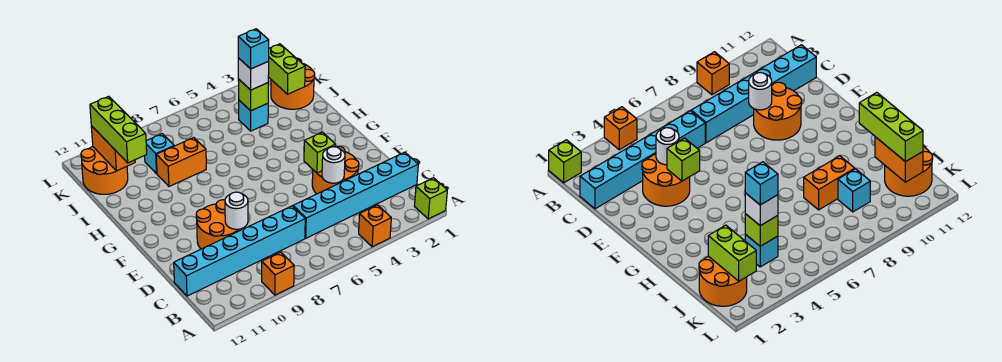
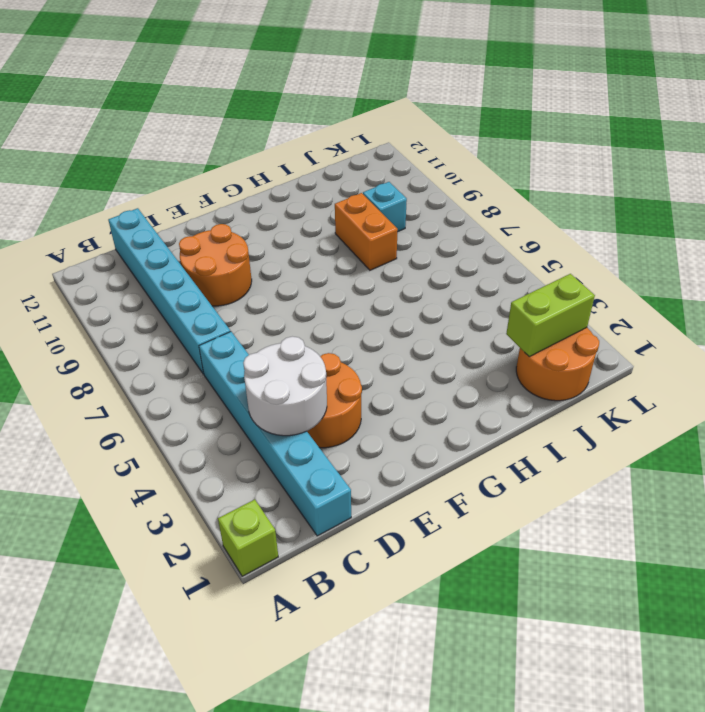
white 2x2 round brick [243,336,327,436] -> white 1x1 round brick [322,147,345,183]
none -> orange 1x1 brick [359,205,391,247]
none -> orange 1x1 brick [262,252,294,295]
none -> cyan 1x1 brick [239,100,268,131]

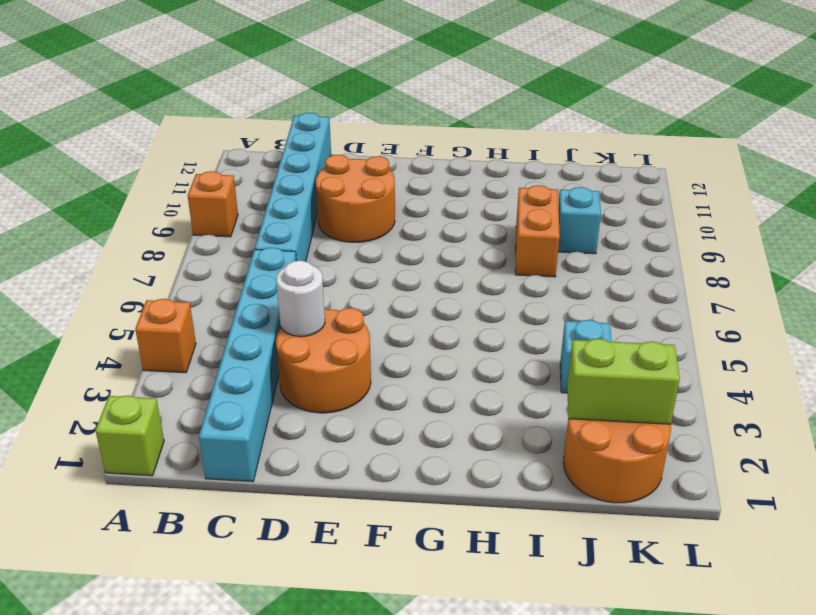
none -> orange 2x2 round brick [81,147,128,194]
none -> white 1x1 round brick [225,192,248,229]
none -> lime 1x1 brick [304,132,336,173]

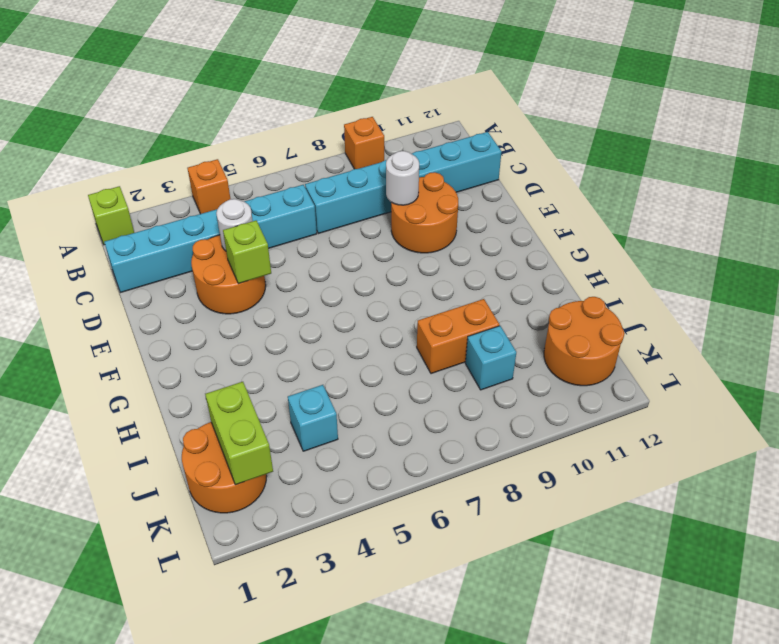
none -> lime 1x1 brick [238,79,268,111]
none -> orange 1x2 brick [91,126,135,171]
none -> lime 1x3 brick [90,96,147,163]

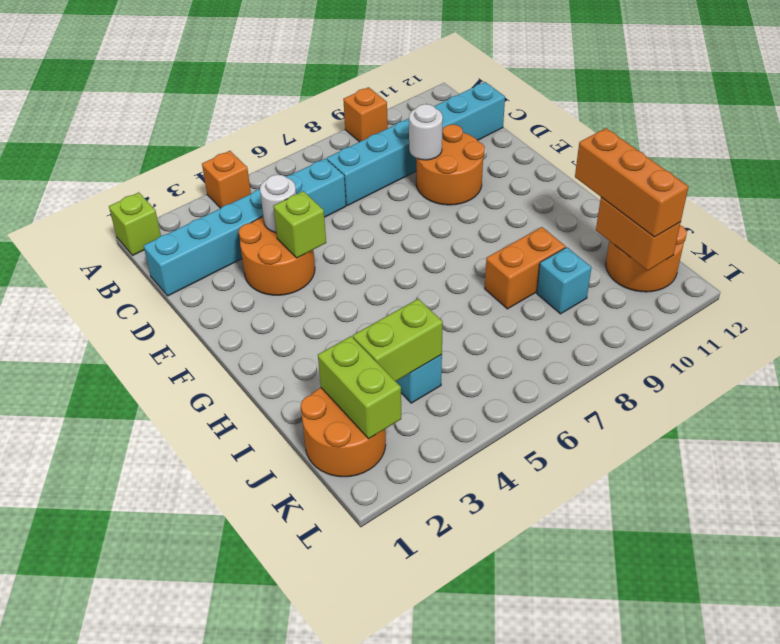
orange 1x3 brick [575,128,688,237] -> lime 1x3 brick [90,96,147,163]
lime 1x2 brick [353,299,443,381] -> lime 1x1 brick [238,79,268,111]
none -> white 1x1 brick [238,58,269,90]
none -> cyan 1x1 brick [238,29,269,69]

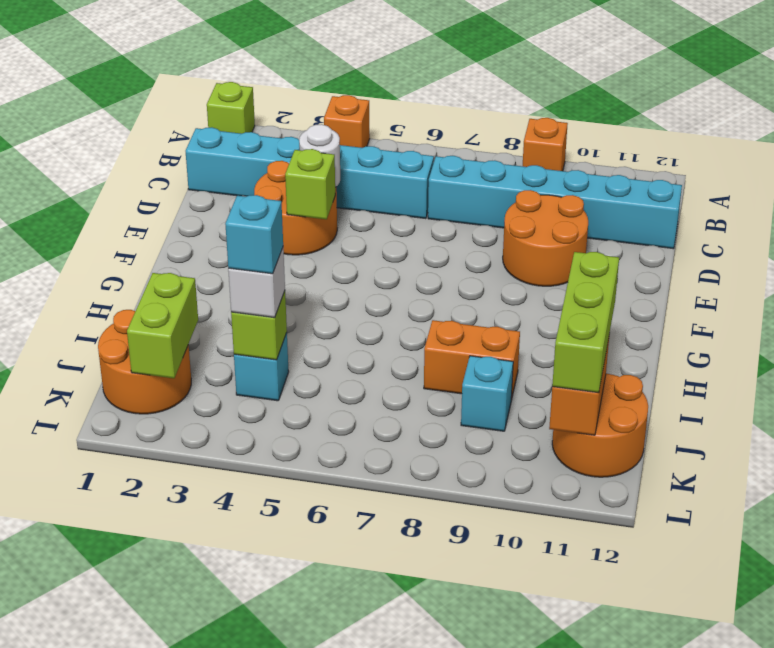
none -> white 1x1 round brick [225,192,248,229]

